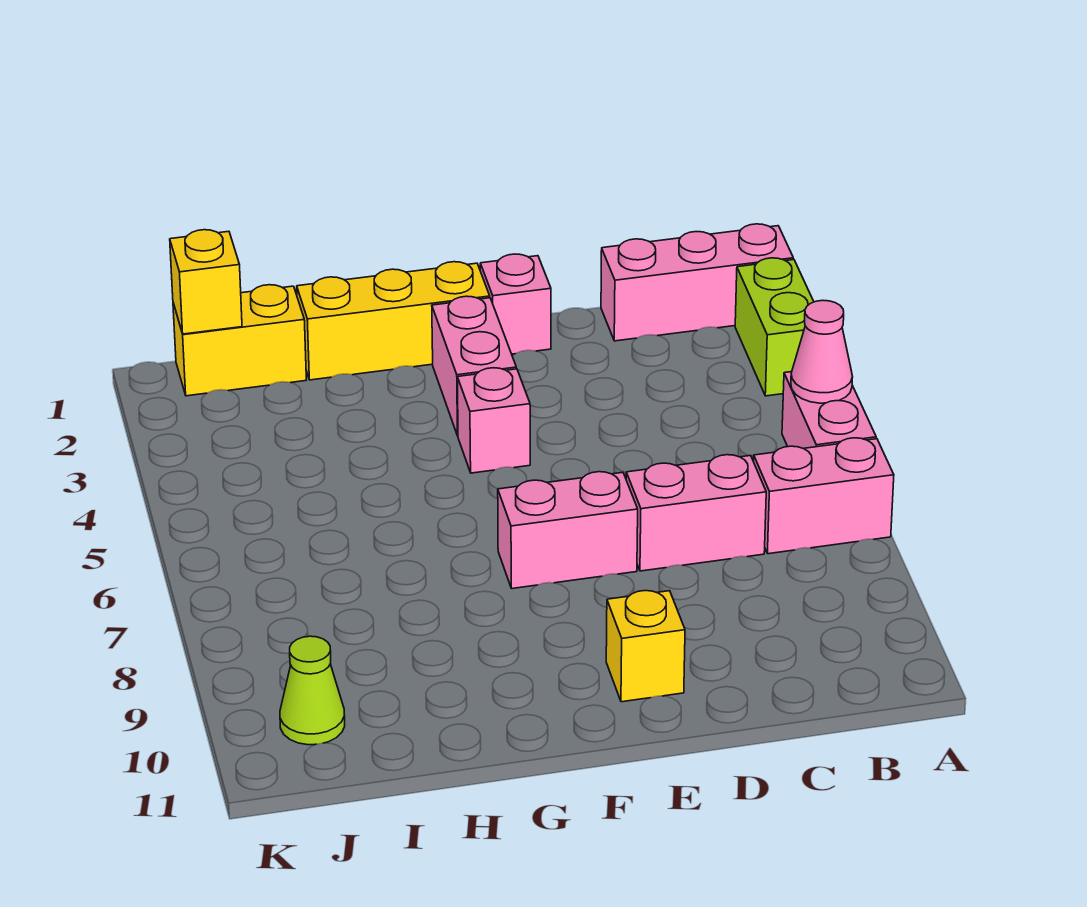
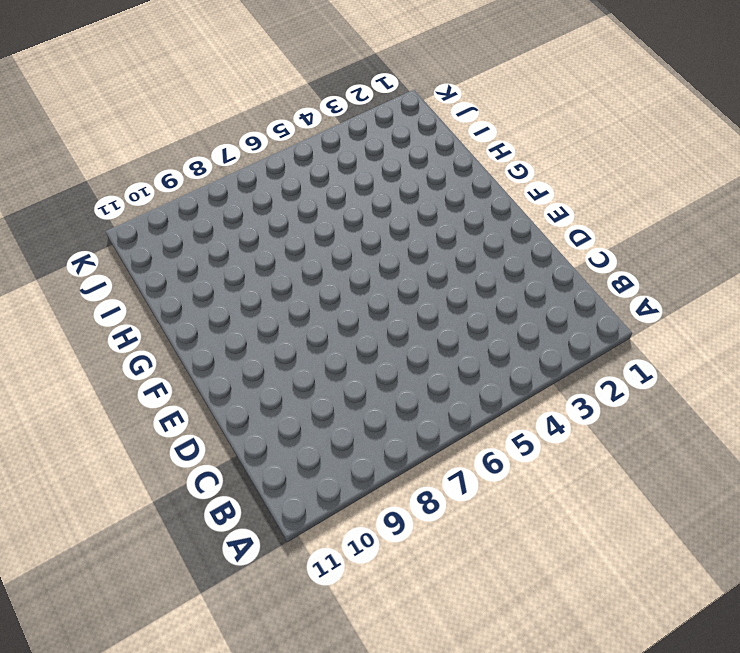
none -> pink 1x3 brick [601,224,793,341]
none -> lime 1x2 brick [735,258,814,396]
none -> pink 1x2 brick [782,372,876,449]

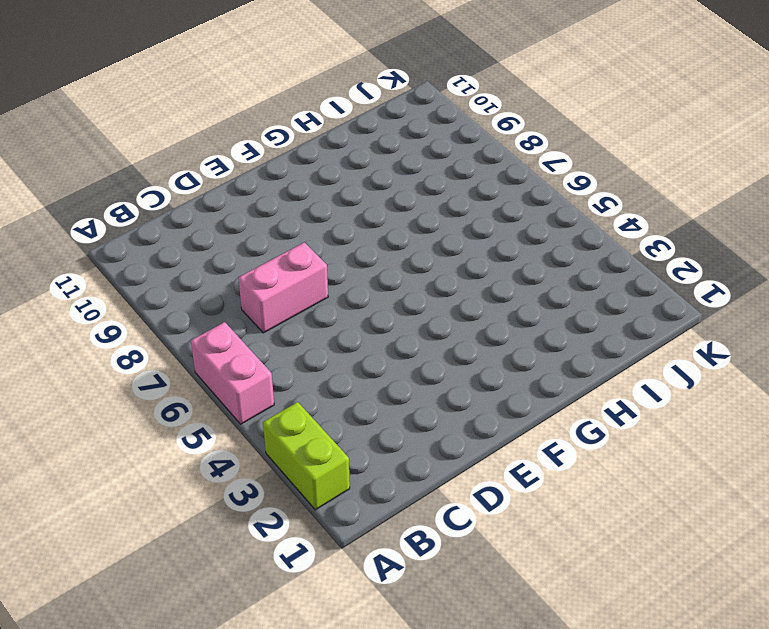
none -> pink 1x3 brick [601,224,793,341]
none -> pink 1x2 brick [754,438,894,554]
none -> pink 1x1 brick [480,254,551,354]

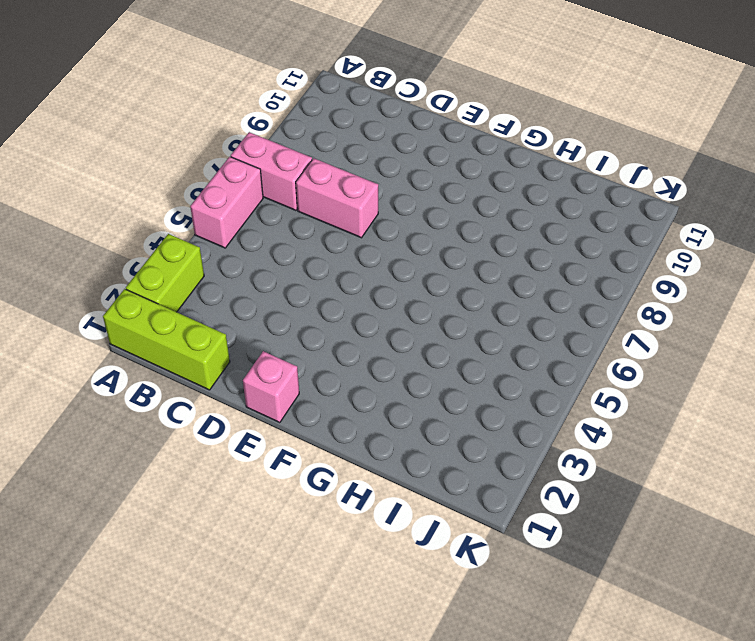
lime 1x3 brick [103,289,230,390] -> pink 1x3 brick [601,224,793,341]
none -> pink 1x2 brick [498,472,638,589]
none -> yellow 1x1 brick [606,591,685,702]
none -> yellow 1x3 brick [297,262,490,380]

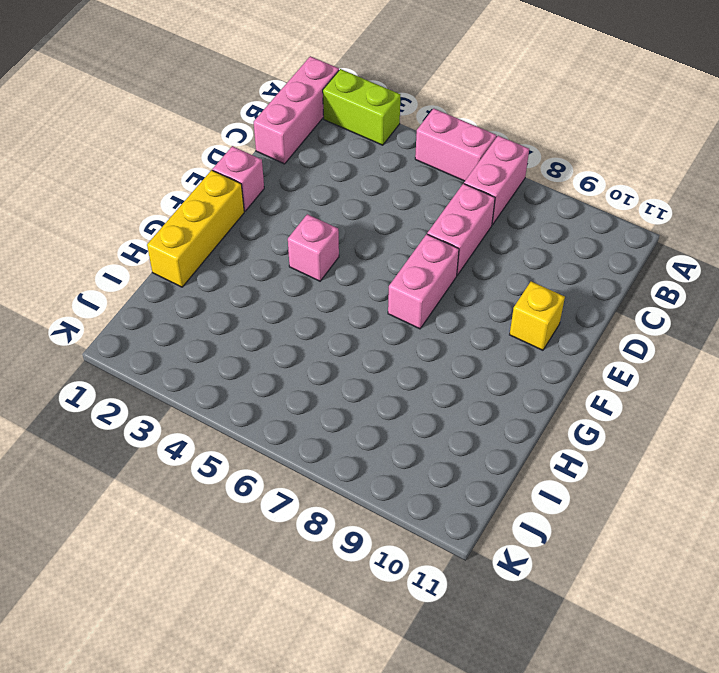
none -> pink 1x2 brick [432,296,516,436]
none -> yellow 1x2 brick [173,285,306,396]
none -> lime 1x1 cone [280,636,345,745]

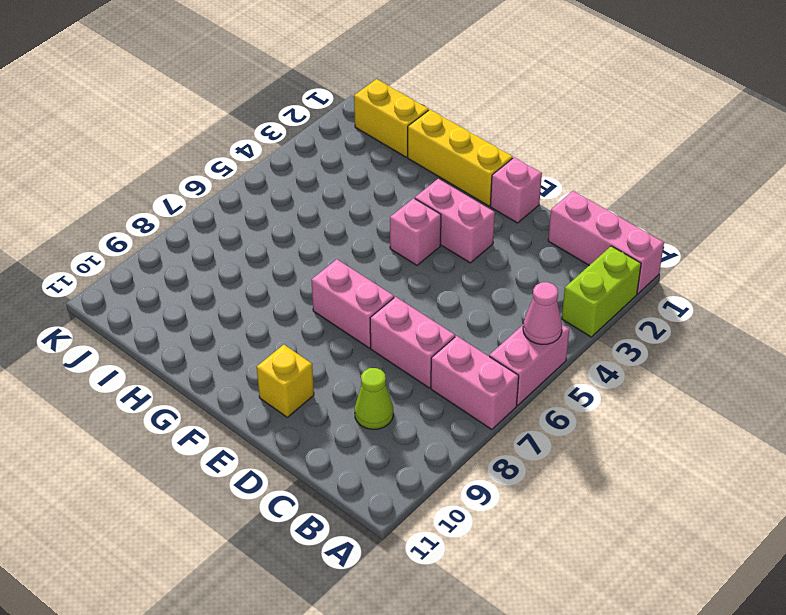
lime 1x1 cone [355,368,393,429] -> lime 1x1 cone moved to [280,636,345,745]
pink 1x2 brick [415,179,495,263] -> pink 1x2 brick turned to [432,296,516,436]
none -> yellow 1x1 brick [170,230,242,334]

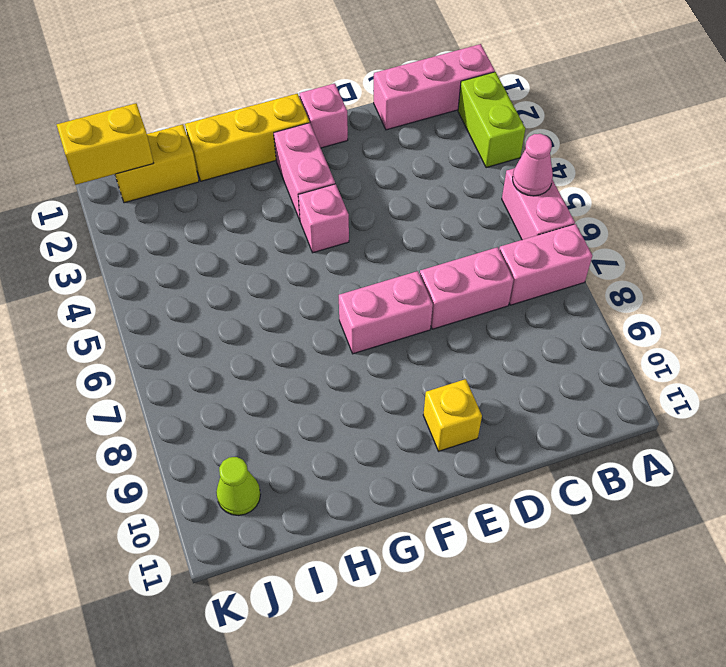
yellow 1x2 brick [57,103,154,185] -> yellow 1x1 brick [170,230,242,334]

